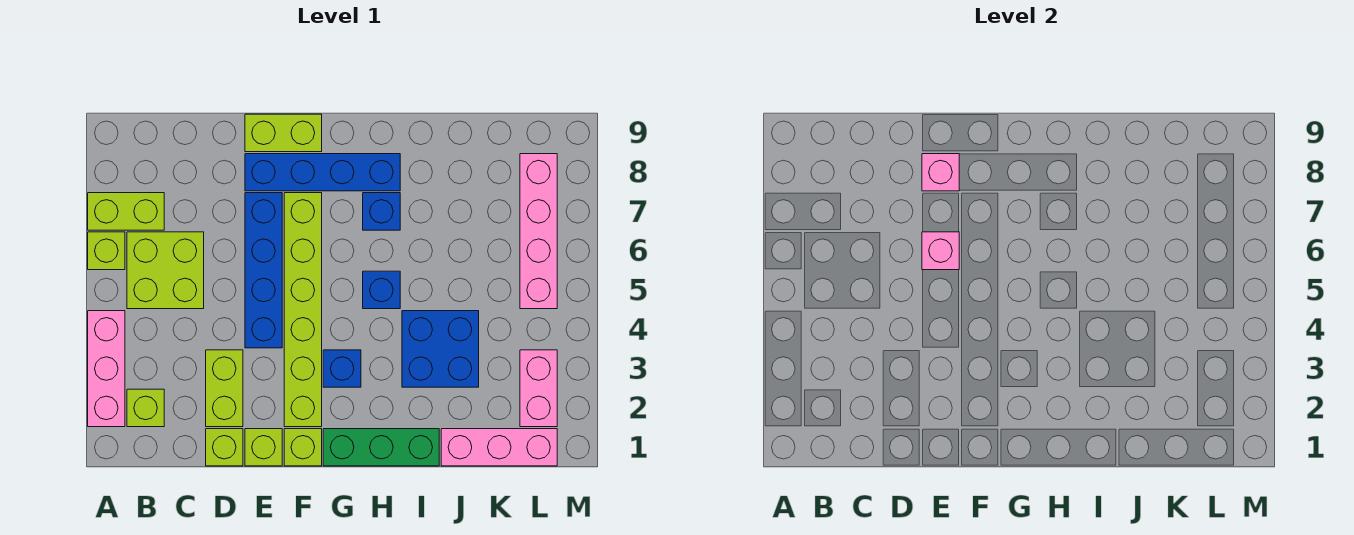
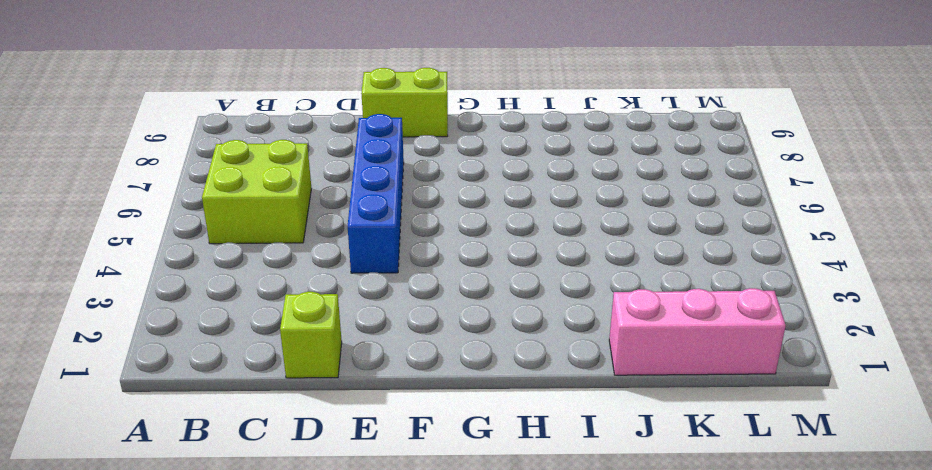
none -> pink 1x3 brick [88,311,125,427]
none -> lime 1x1 brick [88,232,125,270]
none -> lime 1x2 brick [88,193,164,230]

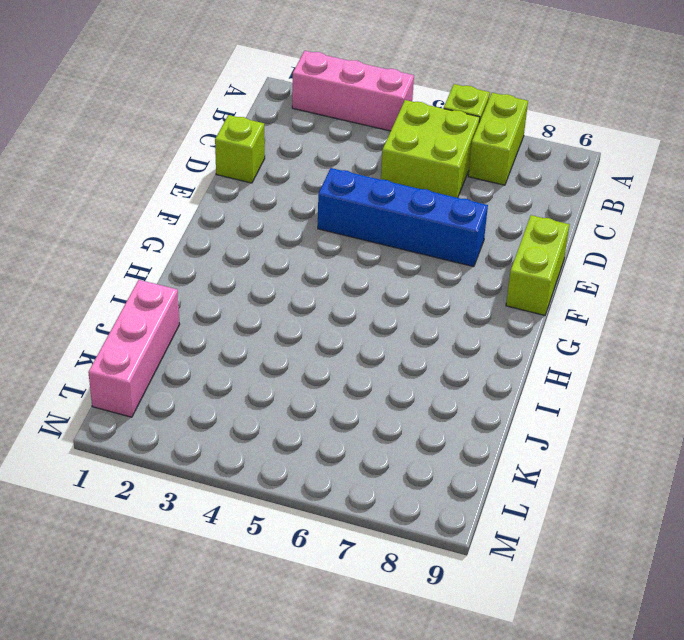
none -> lime 1x1 brick [127,389,164,427]
none -> lime 1x2 brick [206,350,243,427]
none -> lime 1x1 brick [245,429,282,466]

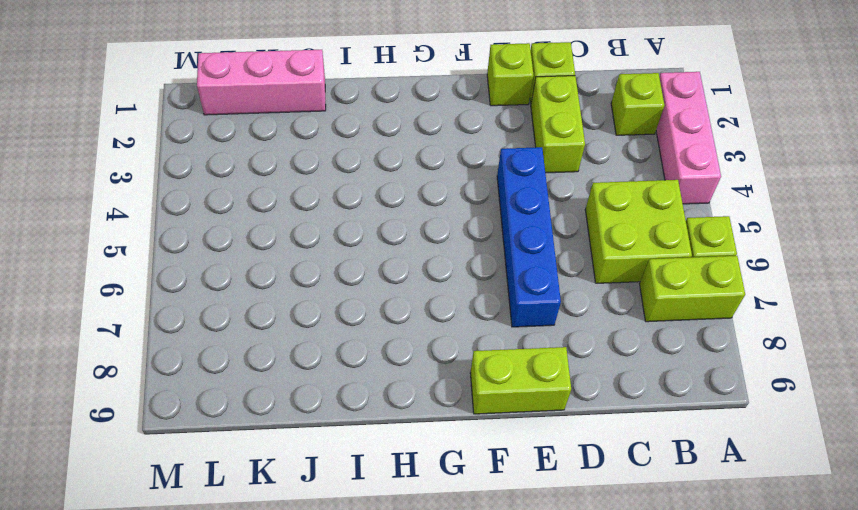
none -> blue 1x4 brick [245,154,400,191]
none -> lime 1x1 brick [284,429,322,466]
none -> lime 1x6 brick [284,193,322,427]

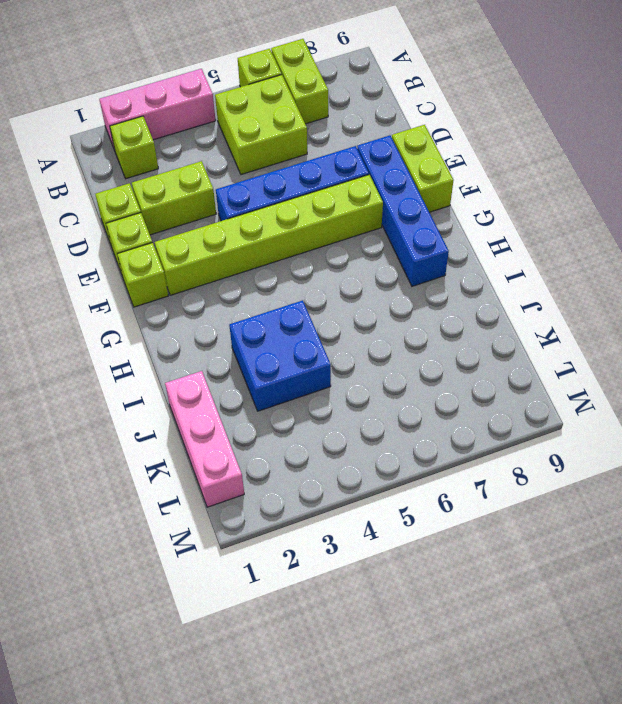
none -> green 1x3 brick [323,429,439,466]
none -> blue 1x1 brick [323,350,361,387]
none -> blue 1x1 brick [363,271,400,309]

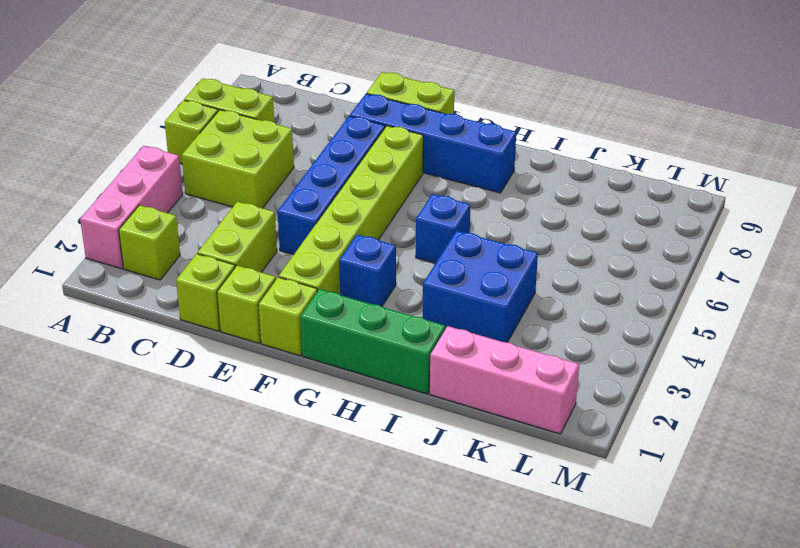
none -> blue 1x1 brick [363,193,400,230]
none -> pink 1x2 brick [520,350,557,427]
none -> pink 1x4 brick [520,154,557,309]

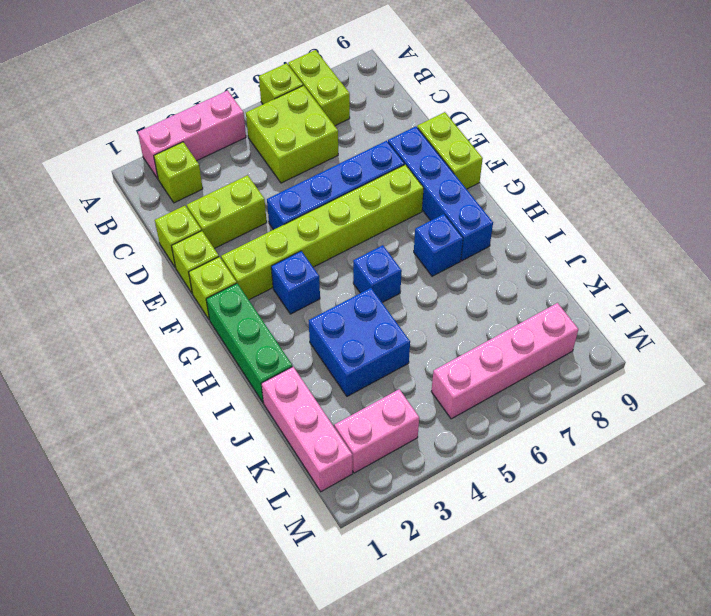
none -> pink 1x1 brick [922,232,959,270]
none -> pink 1x1 brick [922,154,959,191]

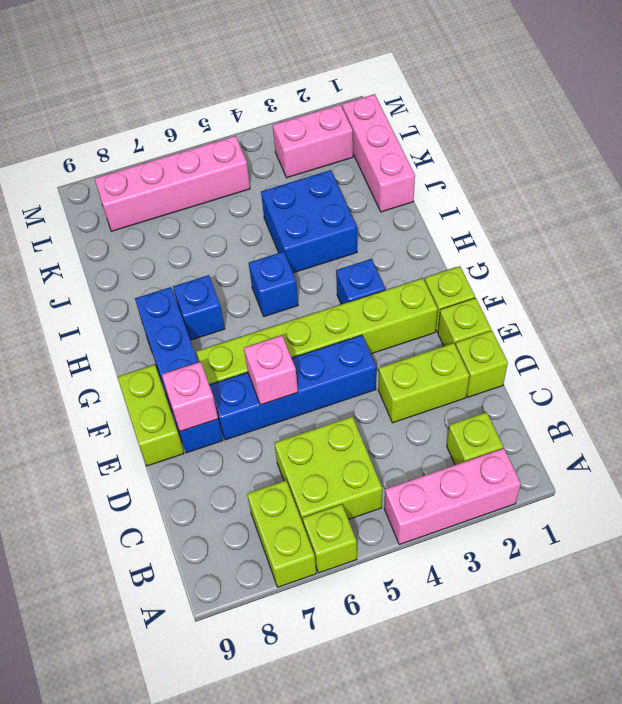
none -> green 1x3 brick [323,429,439,466]

